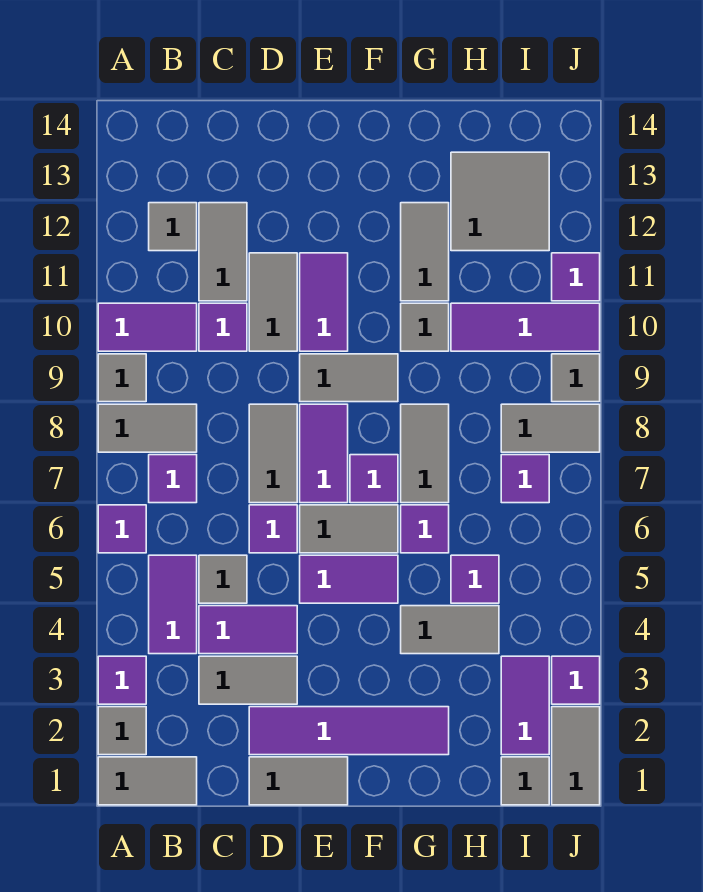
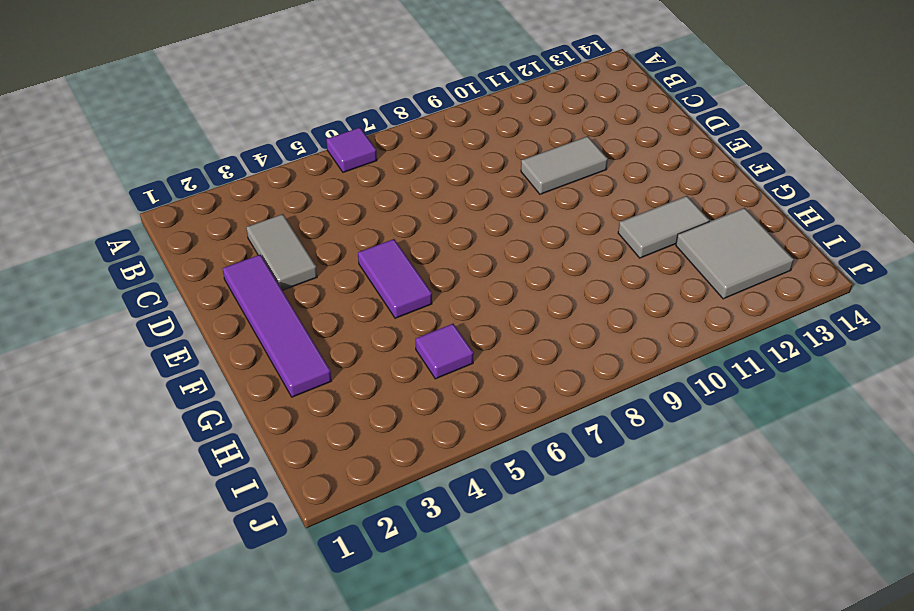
none -> grey 1x2 tile [98,757,197,805]
none -> grey 1x1 tile [98,707,146,755]
none -> purple 1x1 tile [98,656,146,704]
none -> grey 1x2 tile [98,404,197,452]

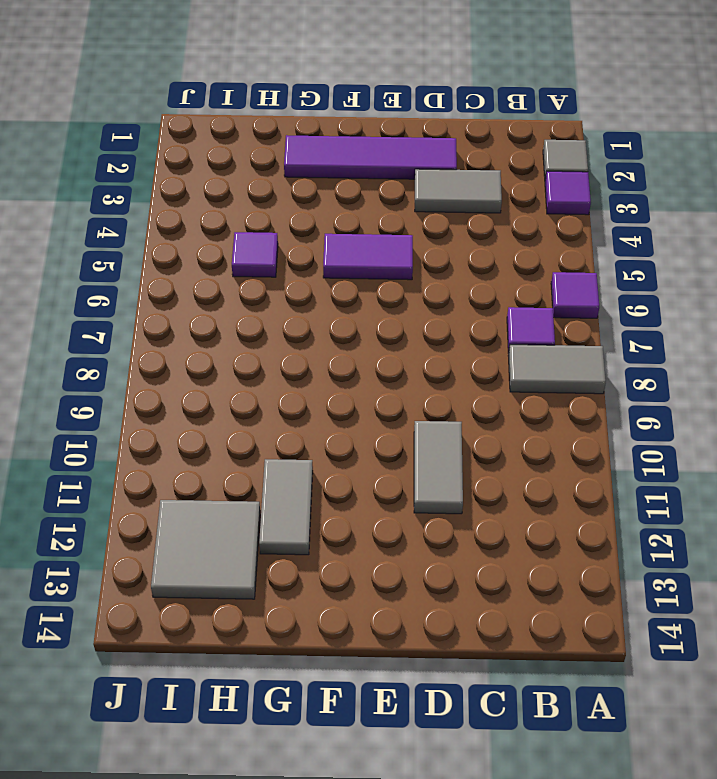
none -> grey 1x2 tile [98,757,197,805]
none -> grey 1x1 tile [98,354,146,402]
none -> purple 1x2 tile [98,303,197,351]
none -> purple 1x2 tile [149,555,197,654]

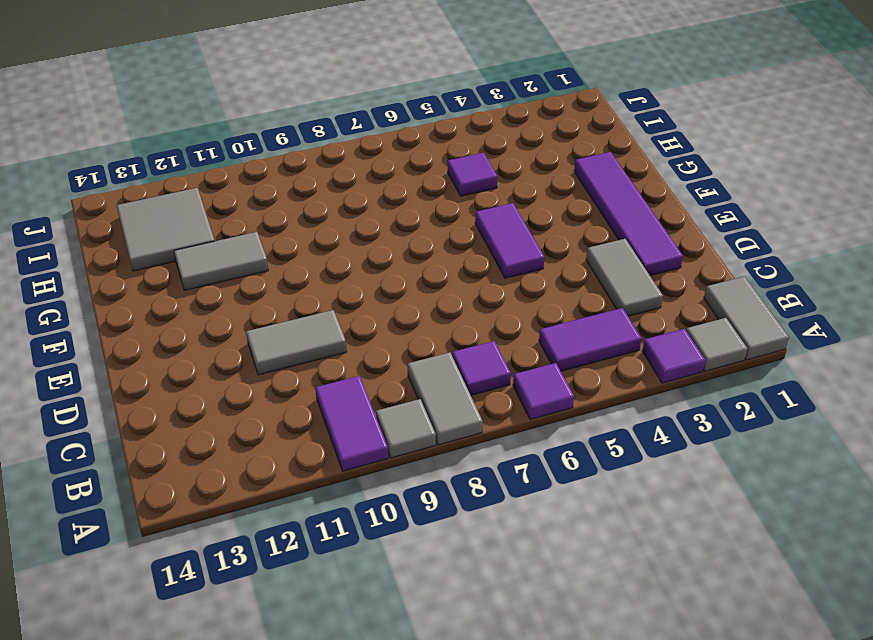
none -> grey 1x1 tile [149,203,197,251]
none -> purple 1x2 tile [199,606,297,654]
none -> grey 1x1 tile [199,555,247,603]
none -> purple 1x1 tile [199,303,247,351]

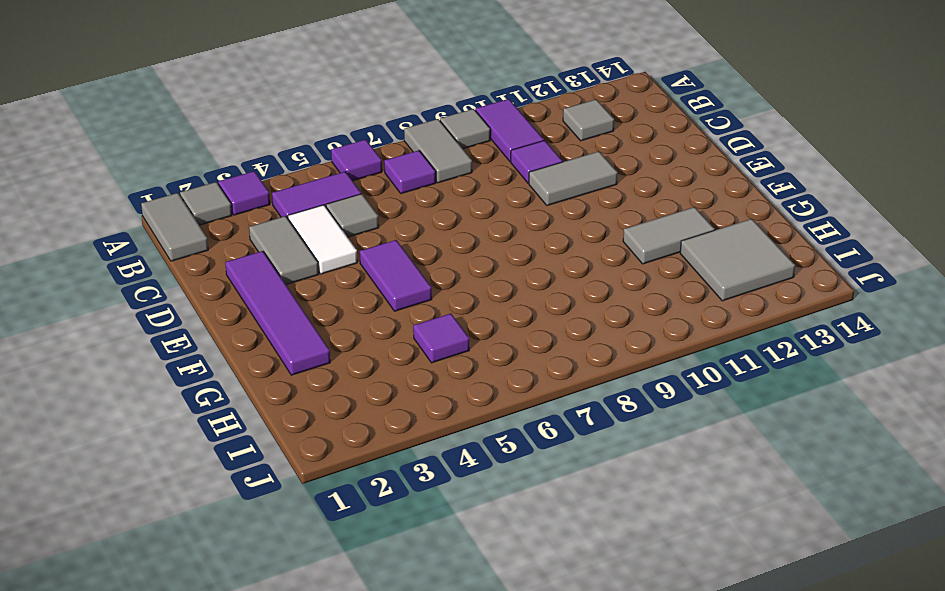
white 1x2 tile [288,205,357,274] -> purple 1x2 tile [199,606,297,654]
none -> grey 1x2 tile [199,203,247,301]
none -> grey 1x2 tile [249,757,348,805]
none -> purple 1x1 tile [249,505,297,553]
none -> grey 1x2 tile [249,404,297,503]

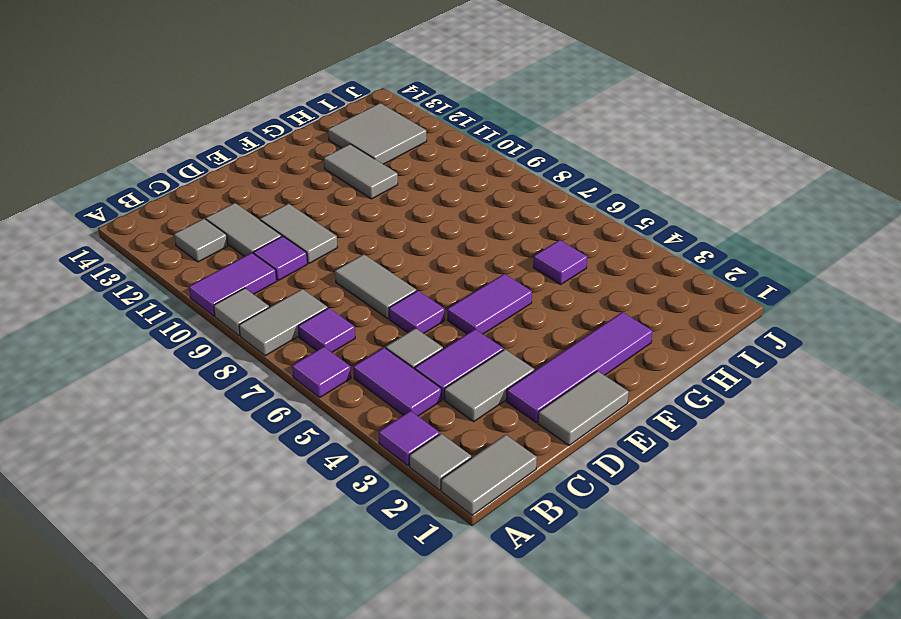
none -> grey 1x2 tile [300,505,398,553]
none -> purple 1x2 tile [300,404,348,503]
none -> grey 1x2 tile [300,354,398,402]
none -> purple 1x2 tile [300,253,348,351]

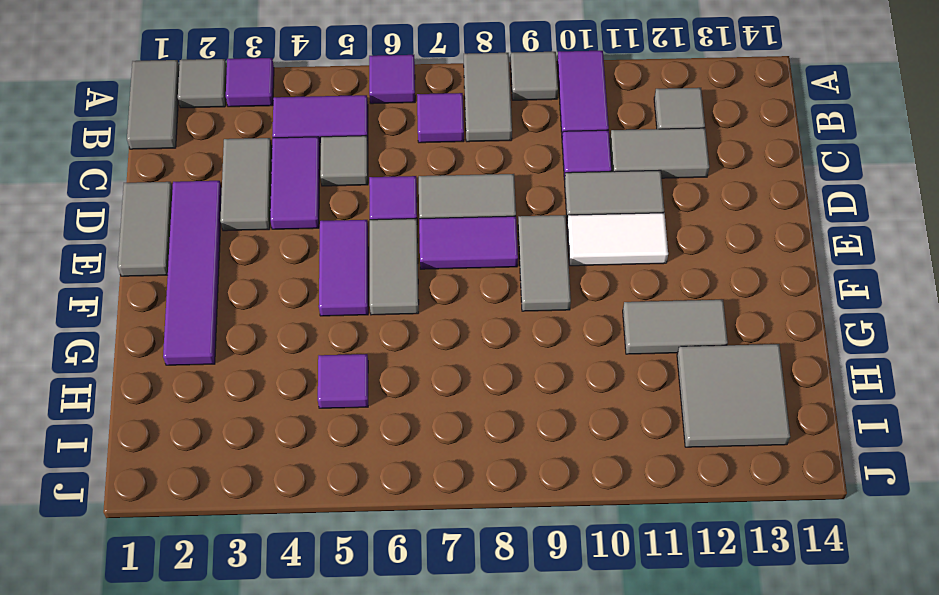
white 1x2 tile [567,213,668,266] -> purple 1x2 tile [300,253,348,351]
none -> purple 1x1 tile [350,455,398,503]
none -> grey 1x2 tile [401,606,499,654]
none -> purple 1x1 tile [401,505,449,553]
none -> grey 1x2 tile [401,404,449,503]

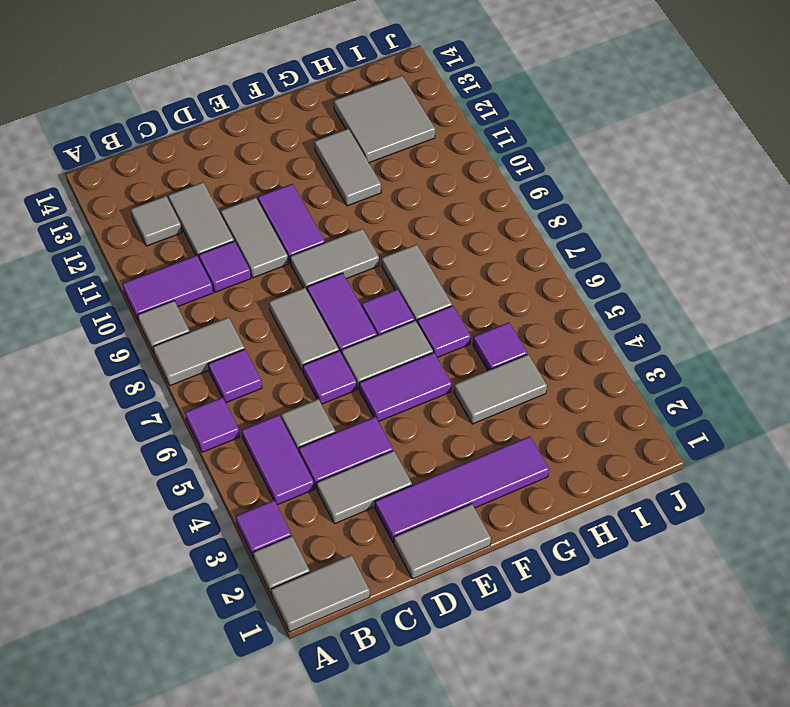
none -> grey 1x1 tile [401,303,449,351]
none -> purple 1x3 tile [451,303,600,351]
none -> grey 1x1 tile [501,757,549,805]
none -> purple 1x2 tile [501,656,549,755]

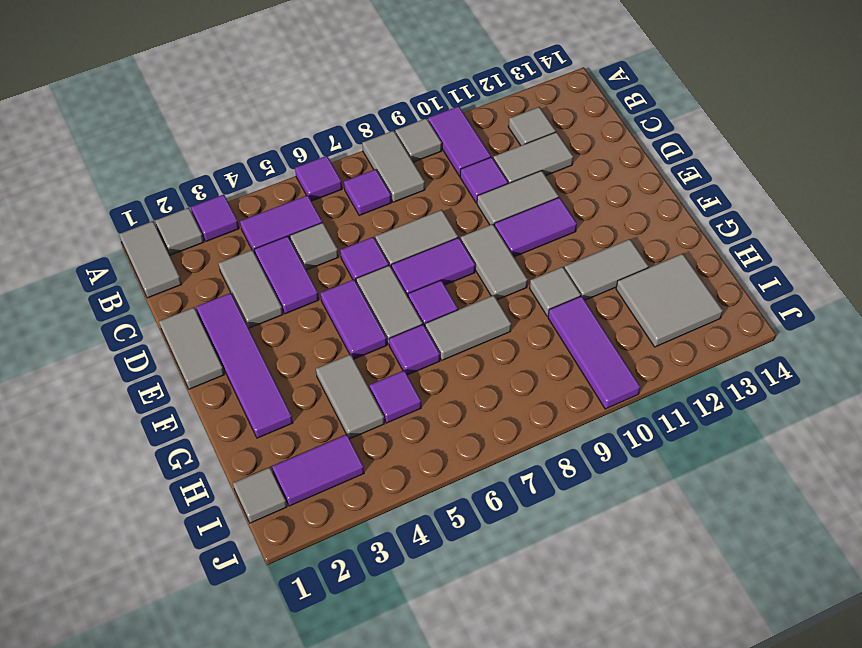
none -> purple 1x1 tile [501,455,549,503]
none -> grey 1x2 tile [501,404,600,452]
none -> grey 1x2 tile [552,707,600,805]
none -> purple 1x1 tile [552,656,600,704]

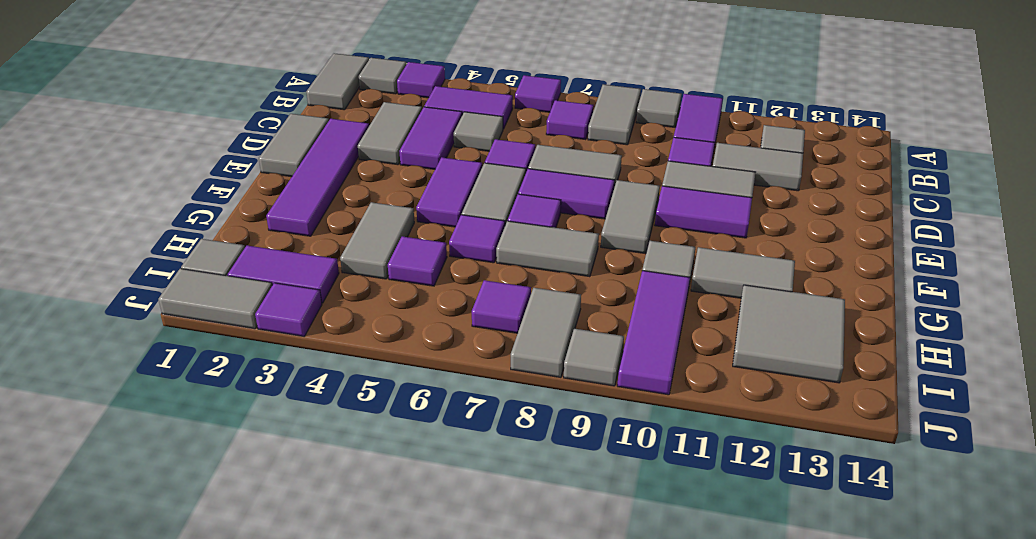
none -> purple 1x1 tile [552,253,600,301]

